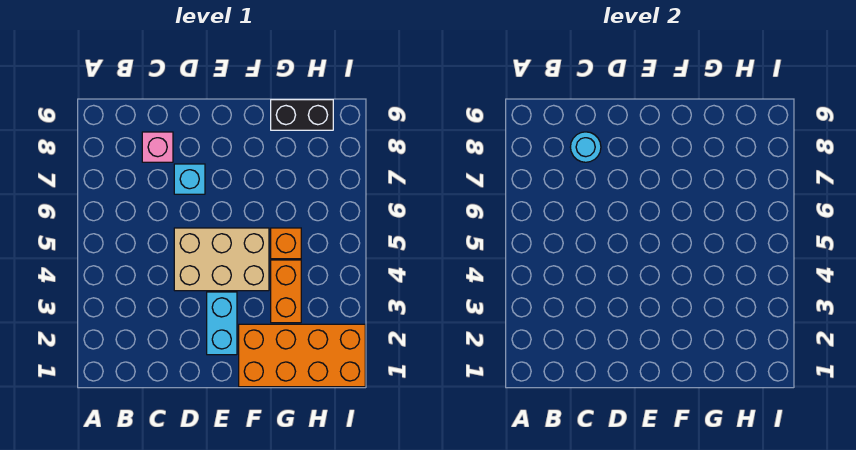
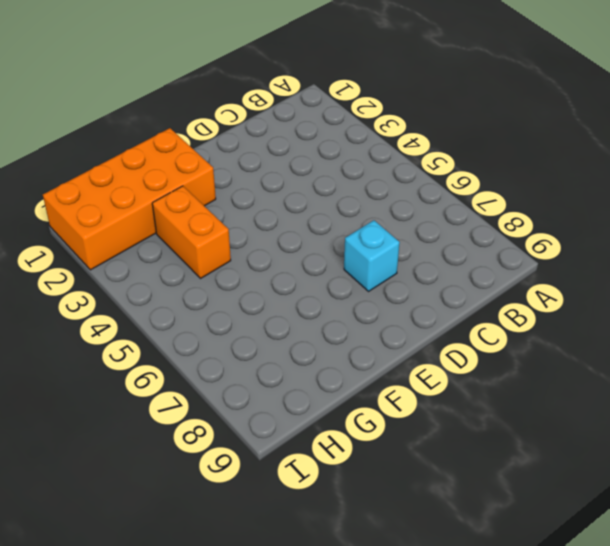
none -> pink 1x1 brick [142,132,173,162]
none -> tan 2x3 brick [174,228,269,291]

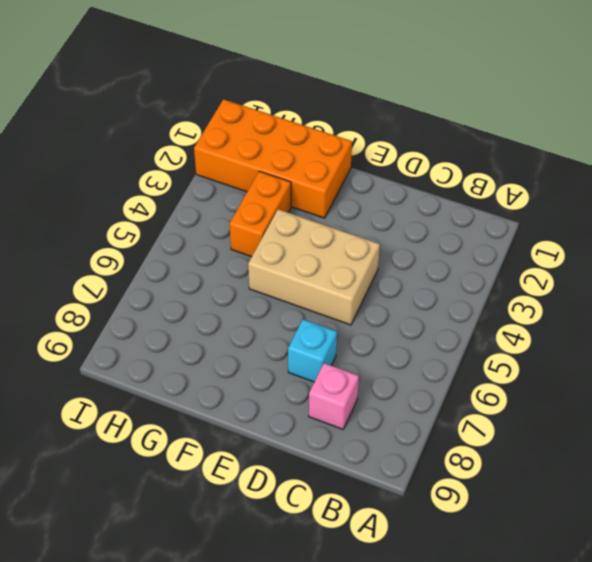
none -> cyan 1x2 brick [207,292,237,355]
none -> orange 1x1 brick [271,228,301,259]

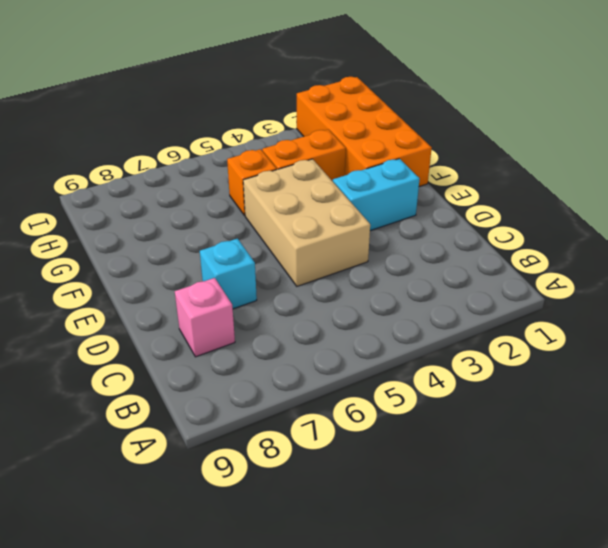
none -> black 1x2 brick [271,100,333,130]
none -> cyan 1x1 round brick [570,132,601,162]

